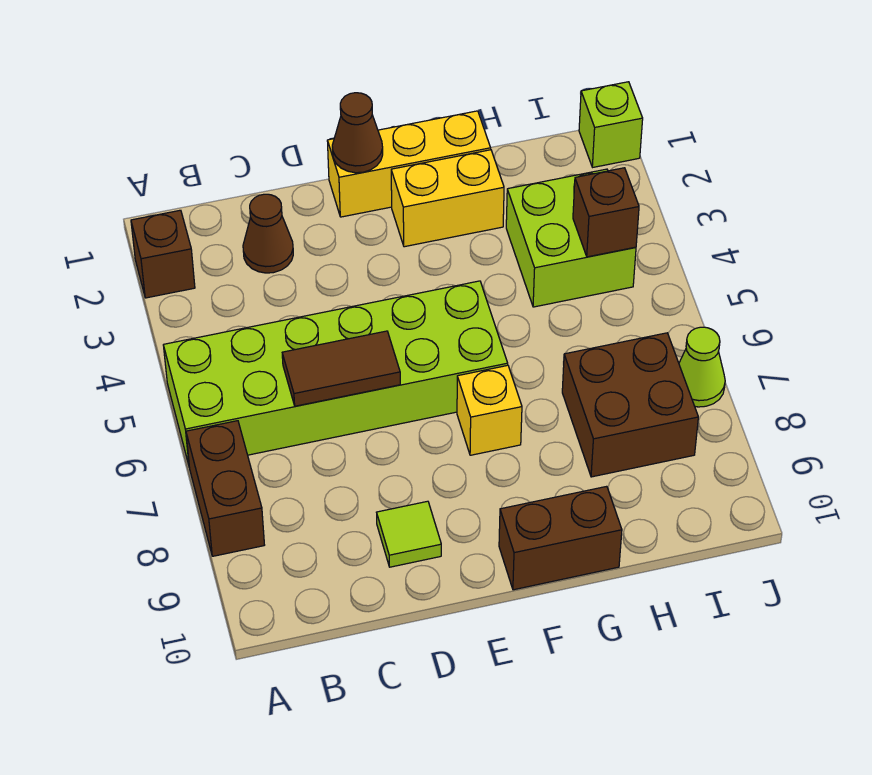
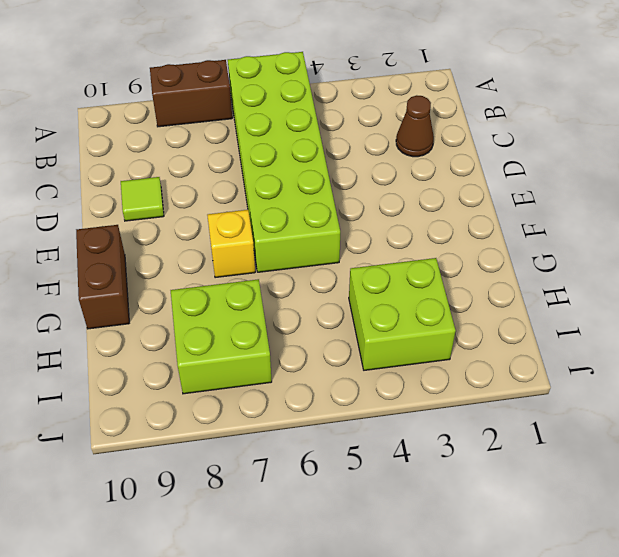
lime 2x2 brick [171,279,272,394] -> brown 2x2 brick [562,333,698,477]
none -> brown 1x1 brick [131,210,195,298]
none -> yellow 1x3 brick [327,111,491,217]
none -> yellow 1x2 brick [391,150,504,247]

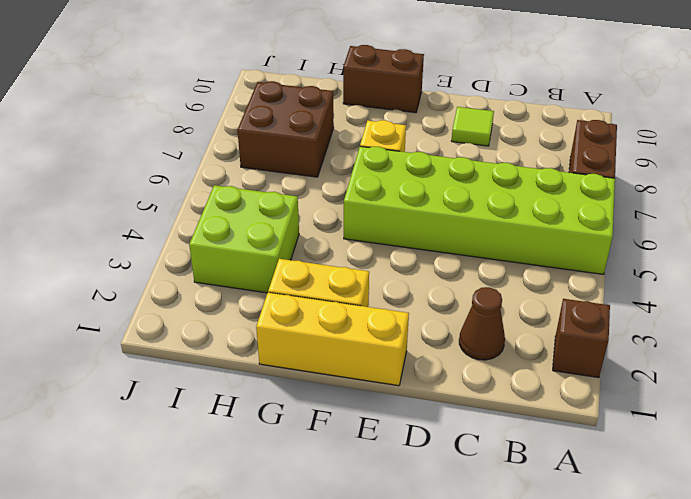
none -> lime 1x1 brick [579,82,643,167]
none -> lime 1x1 cone [679,327,725,407]
none -> brown 1x2 tile [282,331,400,406]

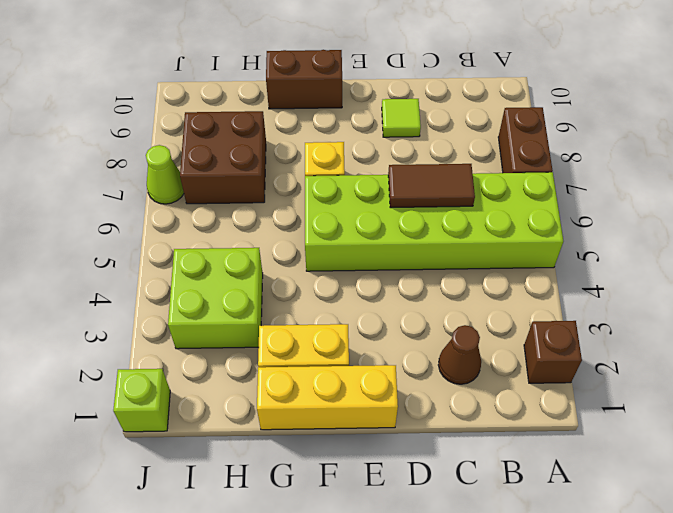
none -> brown 1x1 cone [332,93,383,173]
none -> brown 1x1 brick [573,168,639,257]

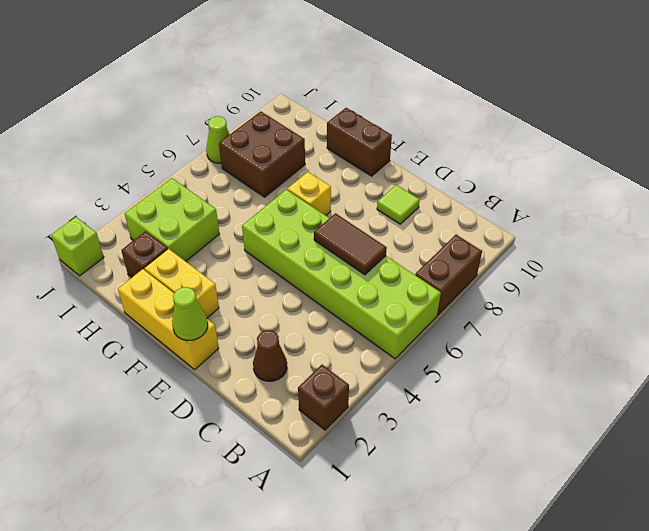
lime 1x1 cone [172,287,208,341] -> brown 1x1 cone [332,93,383,173]
brown 1x1 brick [121,231,168,277] -> brown 1x1 brick moved to [573,168,639,257]

